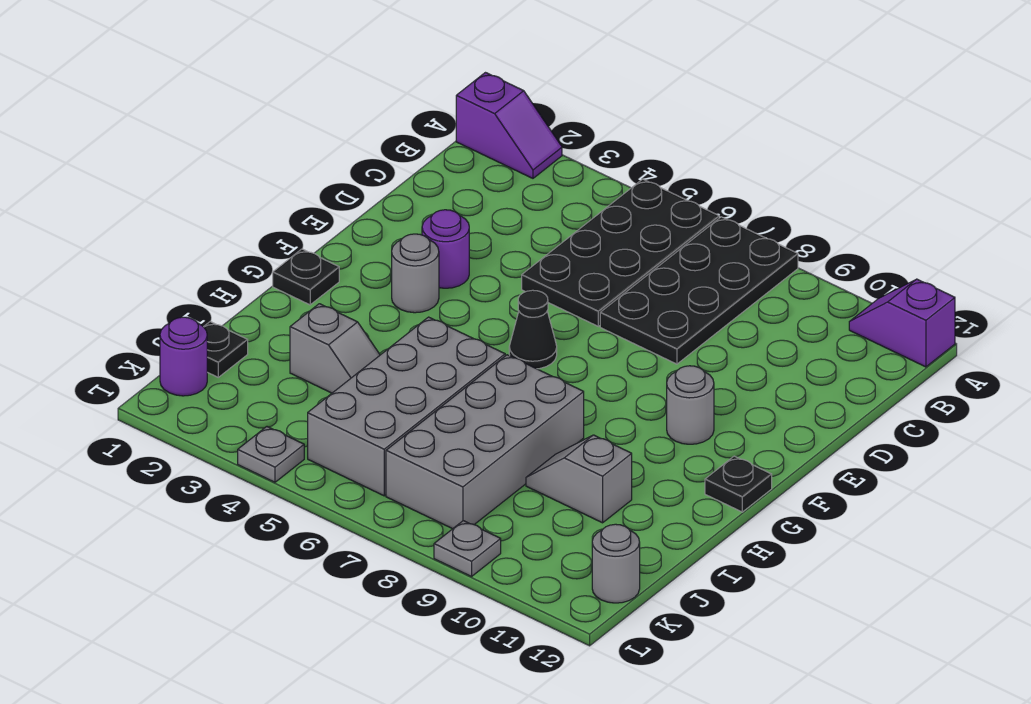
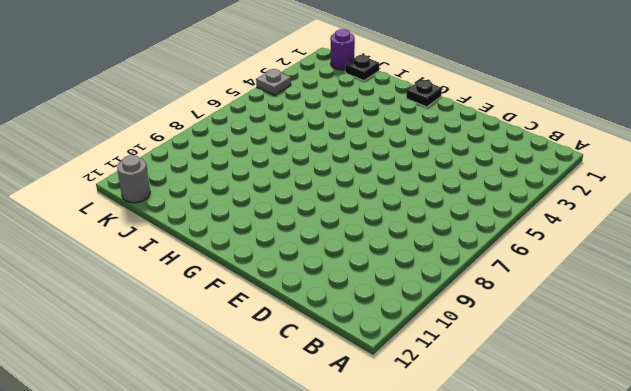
none -> purple 1x2 slope [456,73,562,178]
none -> black 2x4 plate [522,179,719,326]
none -> black 2x4 plate [600,217,798,364]

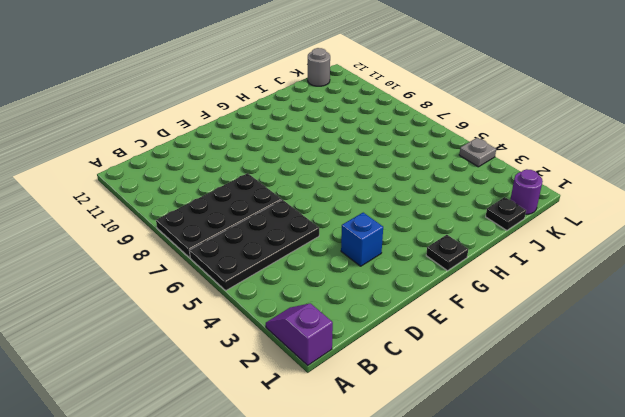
blue 1x1 brick [341,213,383,266] -> purple 1x1 round brick [422,210,469,288]
none -> purple 1x2 slope [849,279,955,367]
none -> grey 1x1 round brick [392,234,439,313]
none -> black 1x1 cone [509,290,557,369]

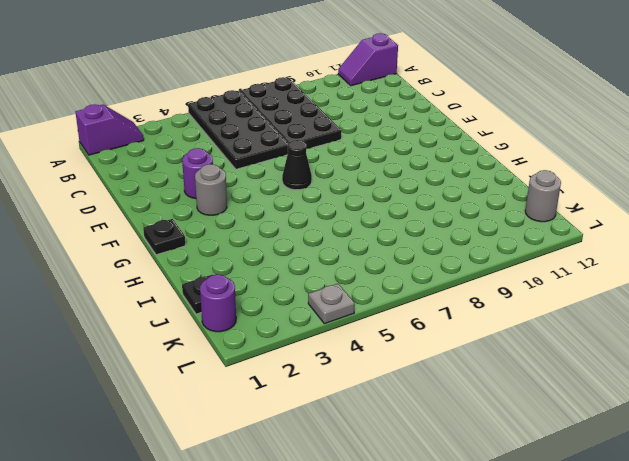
none -> grey 1x1 round brick [667,366,714,444]
none -> black 1x1 plate [705,456,772,512]
none -> grey 2x4 brick [308,317,505,496]

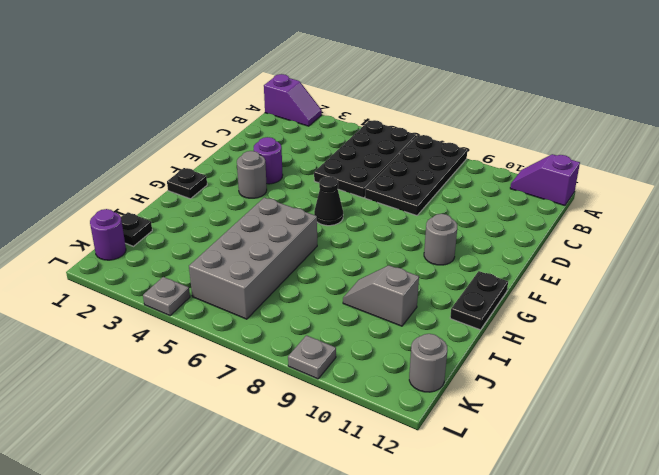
black 1x2 plate [450,271,508,330] -> black 1x1 plate [705,456,772,512]
none -> grey 2x4 brick [386,355,584,529]
none -> grey 1x2 slope [290,304,380,393]

